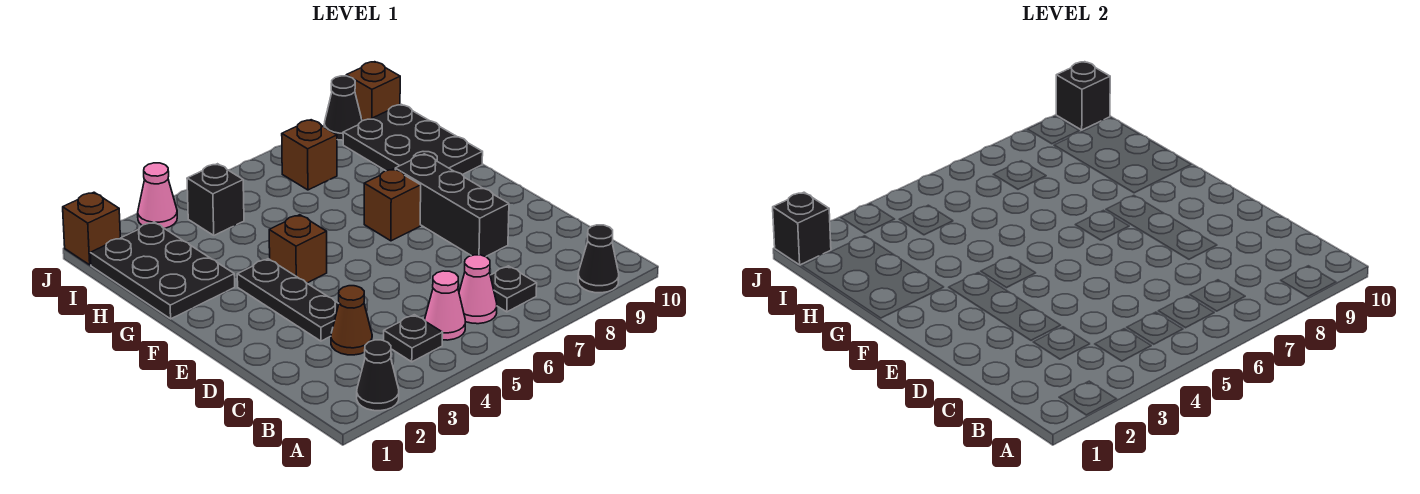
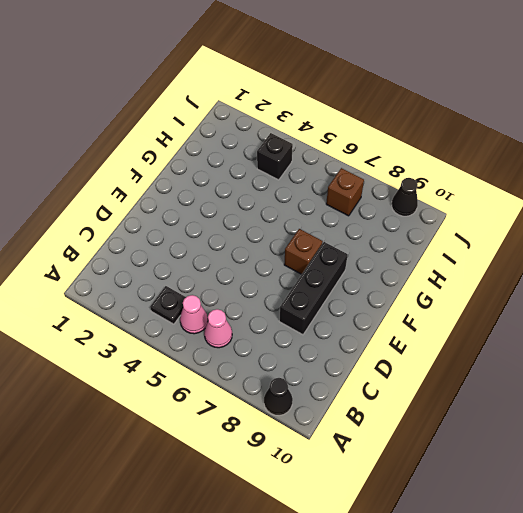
none -> black 1x1 cone [357,340,399,411]
none -> black 1x1 plate [490,266,537,312]
none -> brown 1x1 cone [331,286,372,355]

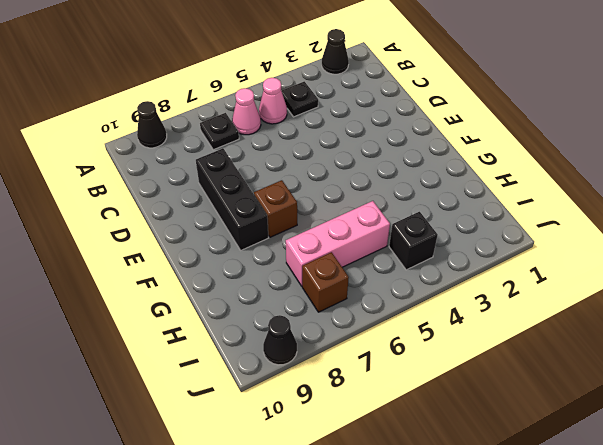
pink 1x3 brick [286,201,390,286] -> none
none -> brown 1x1 cone [331,286,372,355]
none -> black 1x3 plate [237,259,339,341]
none -> brown 1x1 brick [269,215,327,283]

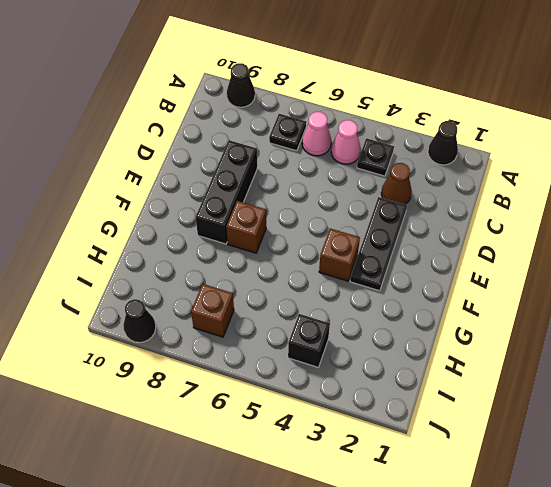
none -> black 2x3 plate [90,222,235,319]
none -> black 2x3 plate [343,104,483,175]
none -> brown 1x1 brick [63,192,120,265]

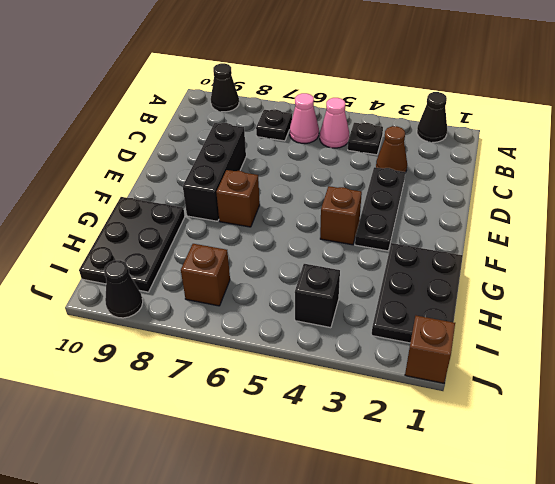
none -> pink 1x1 cone [138,163,177,229]
none -> brown 1x1 brick [346,62,400,121]
none -> black 1x1 brick [773,192,831,265]

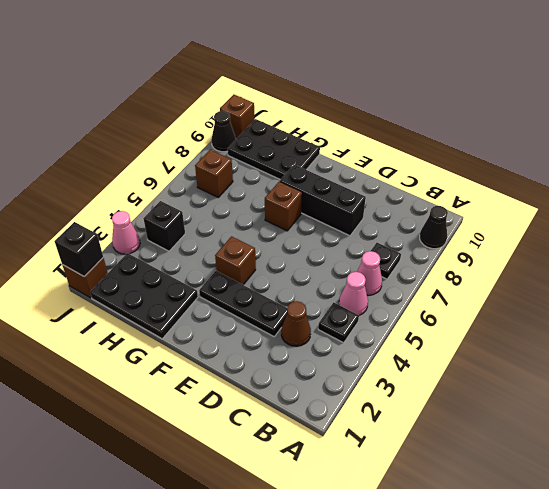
none -> black 1x1 cone [357,340,399,411]
none -> black 1x1 brick [1056,62,1110,130]

